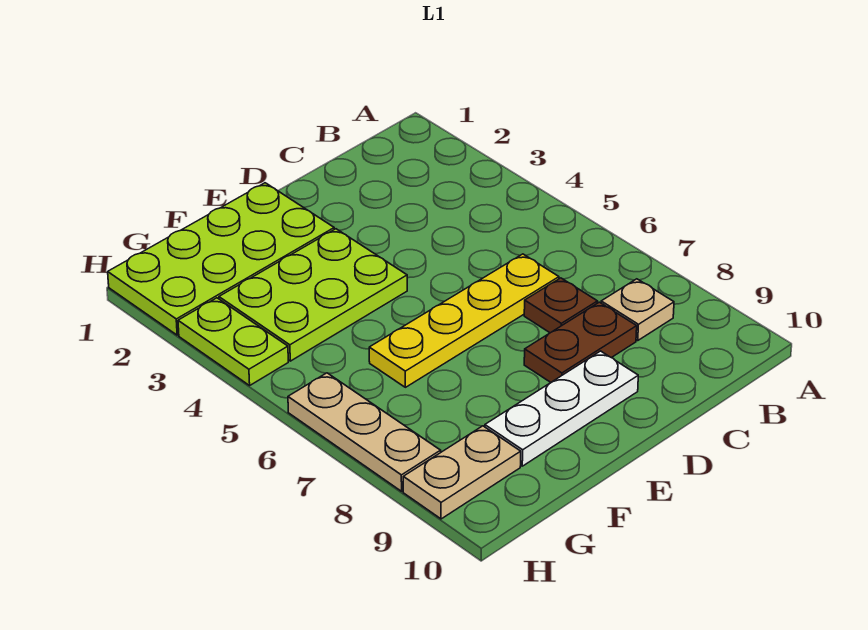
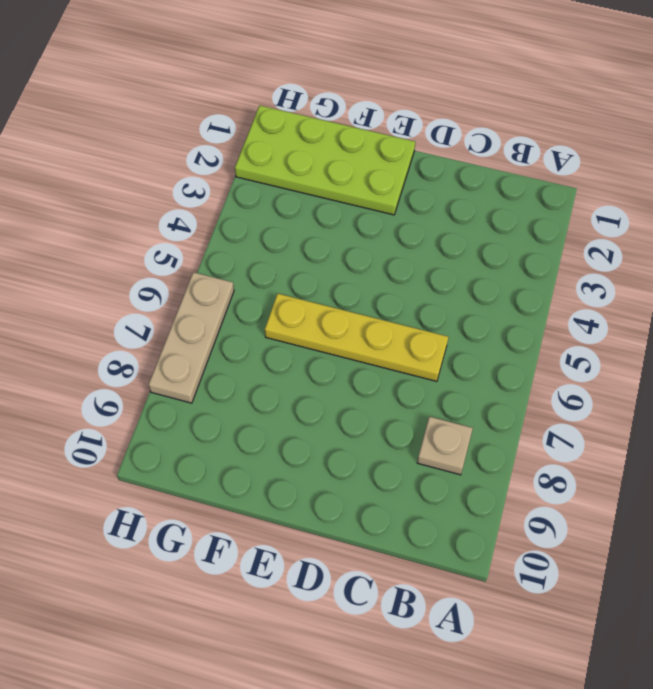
none -> brown 1x1 plate [524,278,598,333]
none -> brown 1x2 plate [524,302,637,382]

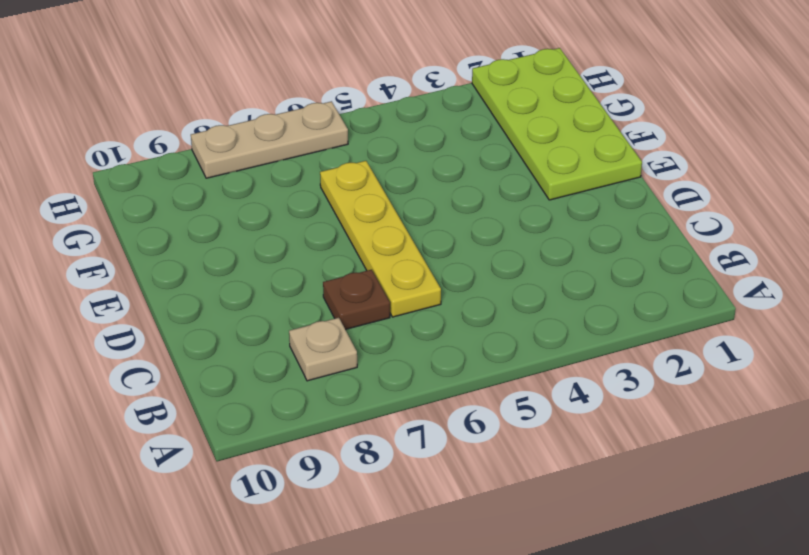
none -> brown 1x2 plate [524,302,637,382]
none -> white 1x3 plate [485,351,638,466]

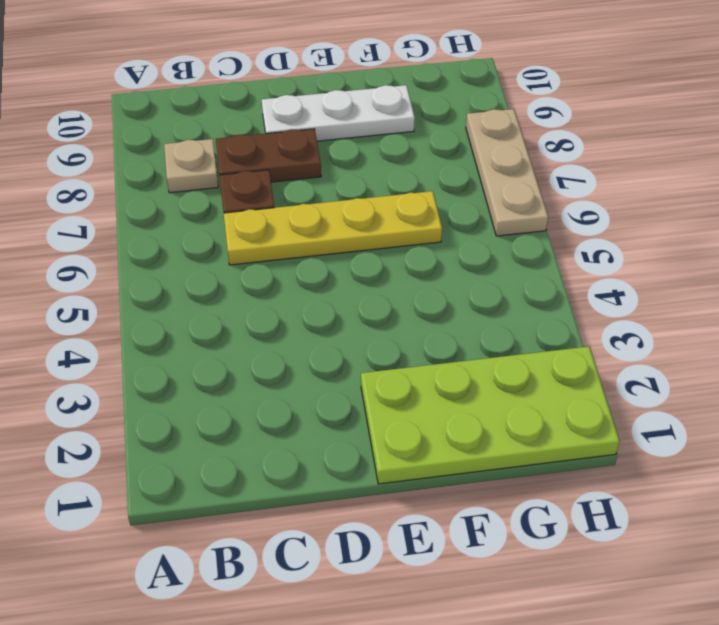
none -> lime 2x3 plate [219,229,407,361]
none -> tan 1x2 plate [403,426,521,519]

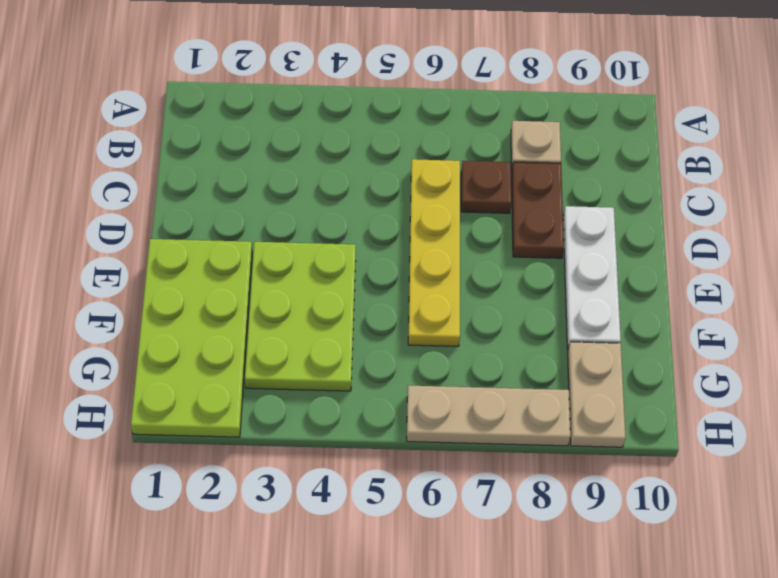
none -> lime 1x2 plate [178,298,288,385]

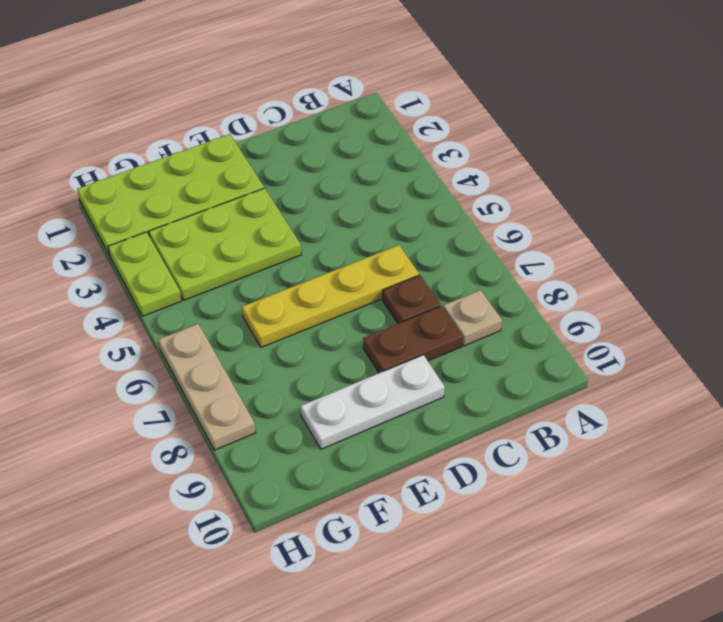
none -> tan 1x2 plate [403,426,521,519]

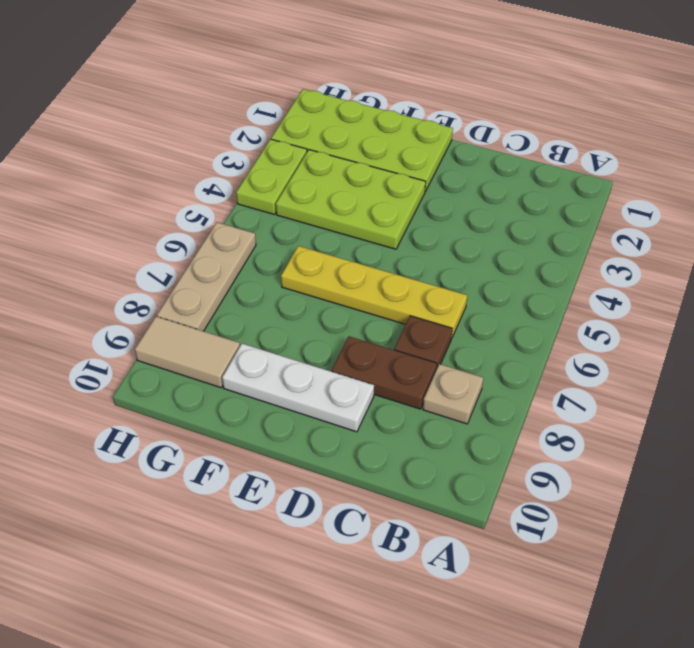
tan 1x2 tile [135,317,240,388] -> tan 1x2 plate [403,426,521,519]

